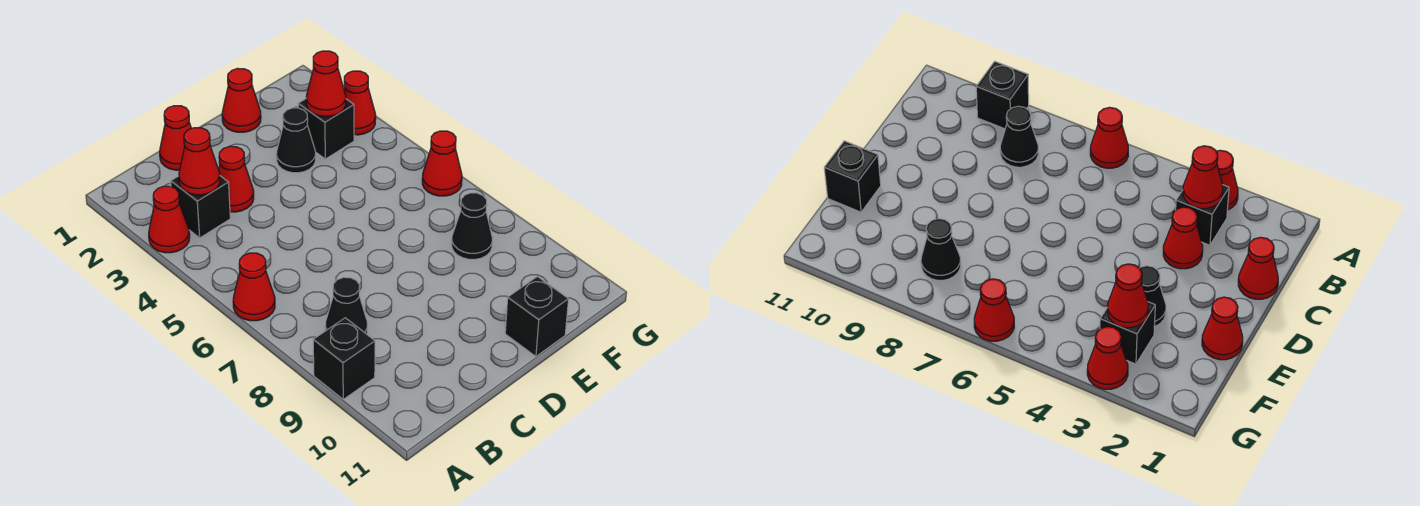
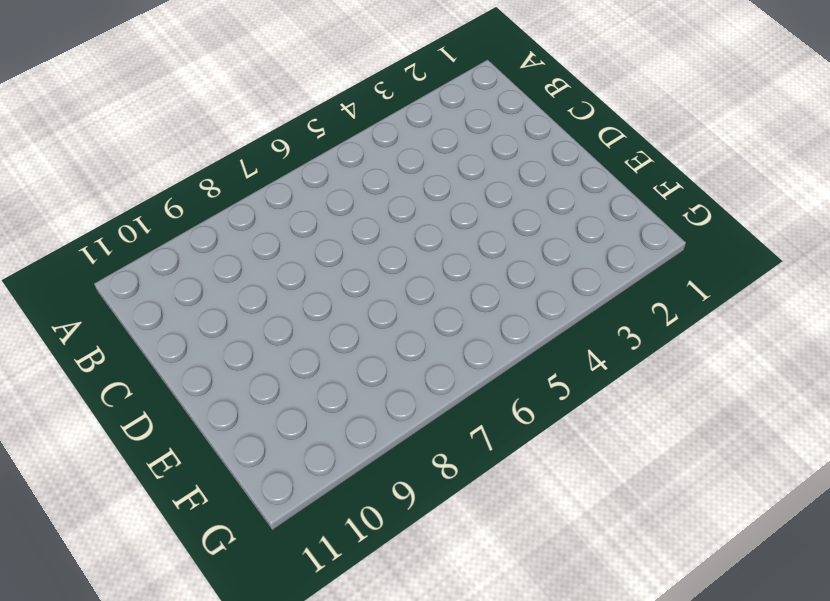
none -> red 1x1 cone [149,186,190,253]
none -> red 1x1 cone [233,253,275,321]
none -> black 1x1 brick [313,318,375,399]

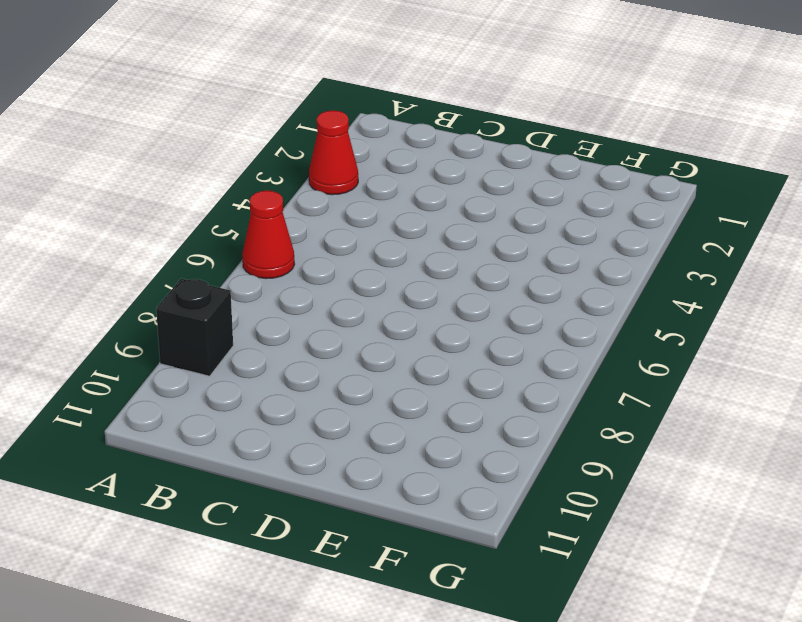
none -> black 1x1 brick [171,176,230,238]
none -> black 1x1 cone [325,277,368,334]
none -> red 1x1 cone [160,106,191,170]

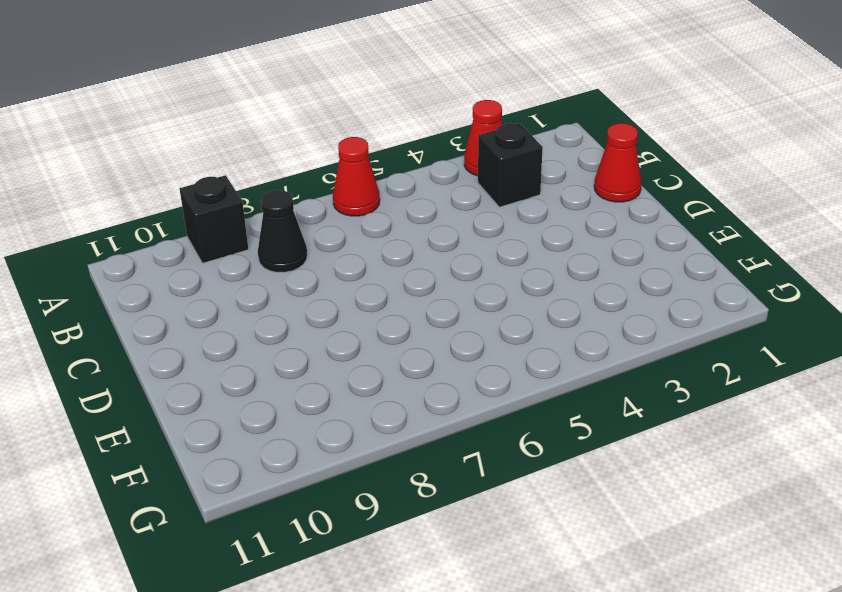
none -> red 1x1 cone [219,146,254,212]
none -> red 1x1 cone [222,68,261,132]
none -> black 1x1 cone [276,108,316,173]

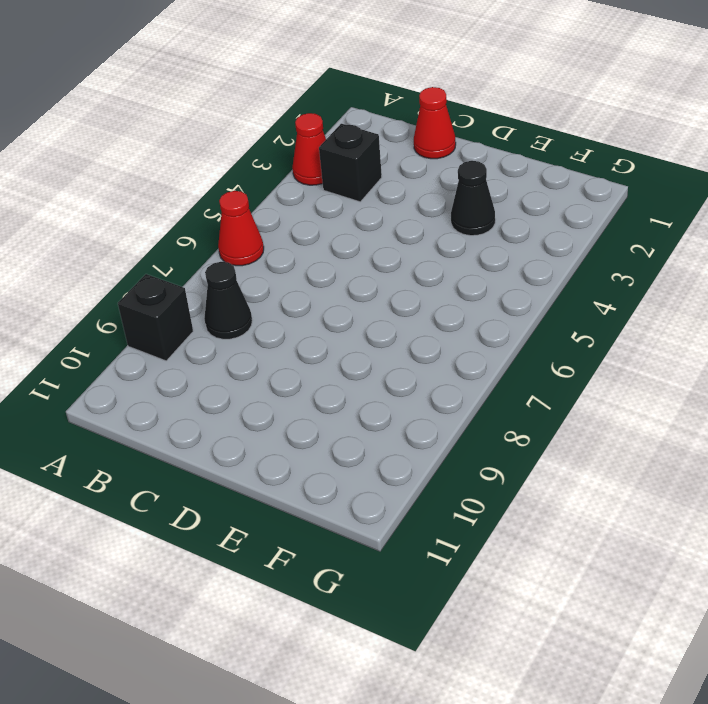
none -> red 1x1 cone [219,146,254,212]
none -> red 1x1 cone [222,68,261,132]
none -> black 1x1 brick [505,276,569,356]

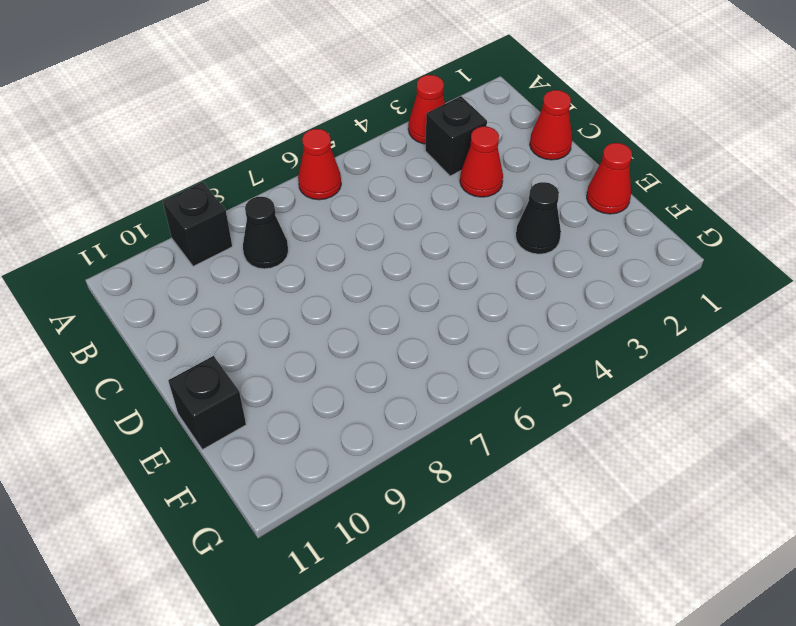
none -> black 1x1 brick [298,99,354,159]
none -> black 1x1 cone [452,193,492,259]
none -> red 1x1 cone [344,71,376,135]

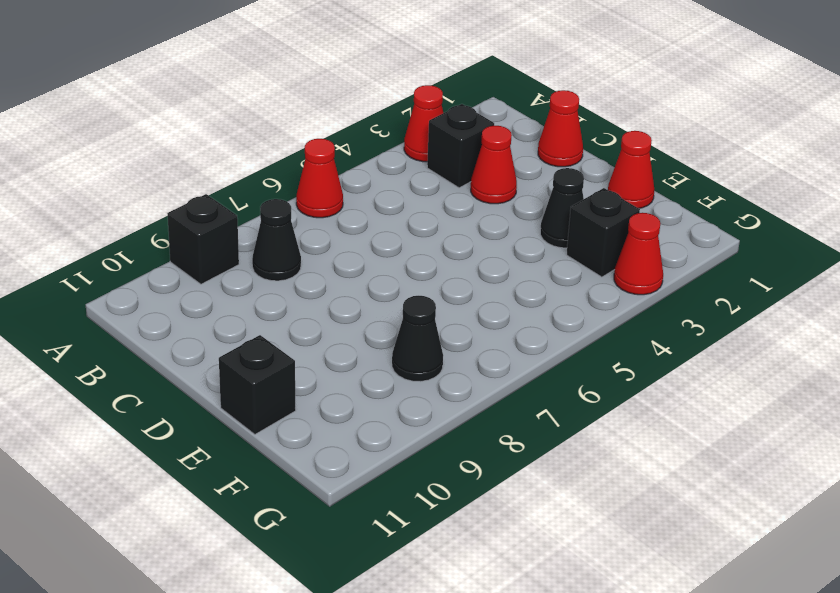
none -> red 1x1 cone [422,131,462,196]
none -> red 1x1 cone [179,128,220,195]
none -> red 1x1 cone [306,51,346,117]

